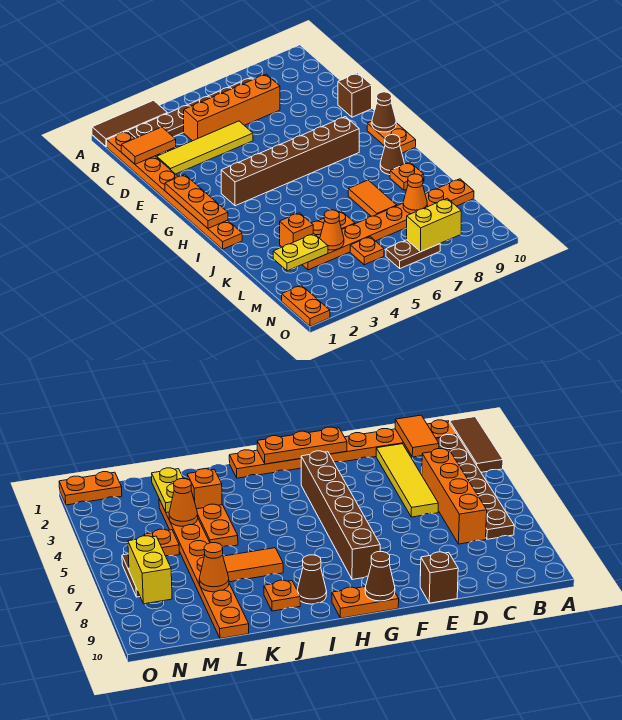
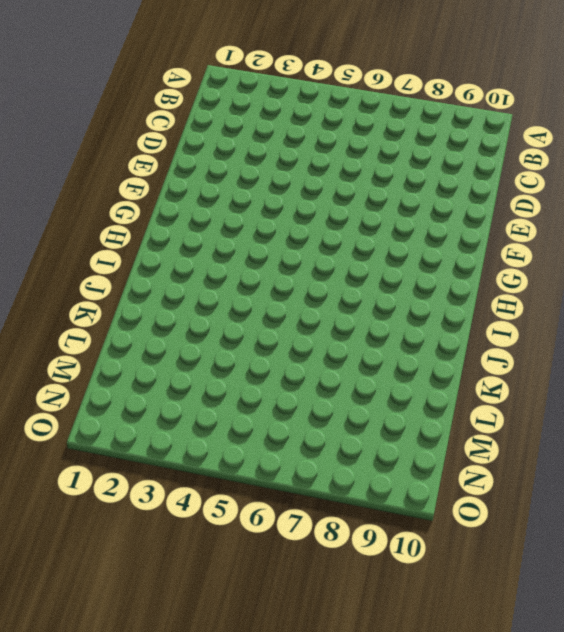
none -> brown 1x3 tile [92,100,167,147]
none -> orange 1x8 plate [107,131,242,249]
none -> brown 1x6 plate [128,77,254,138]

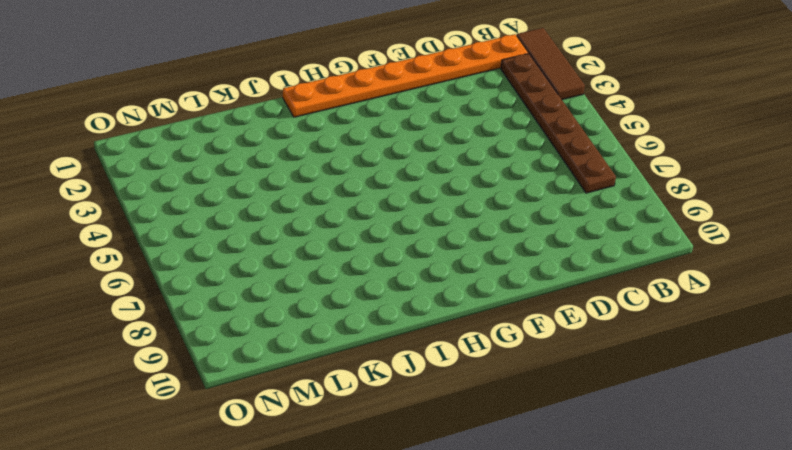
none -> orange 1x4 brick [184,74,280,141]
none -> yellow 1x4 tile [157,121,253,174]
none -> brown 1x1 brick [338,73,372,117]

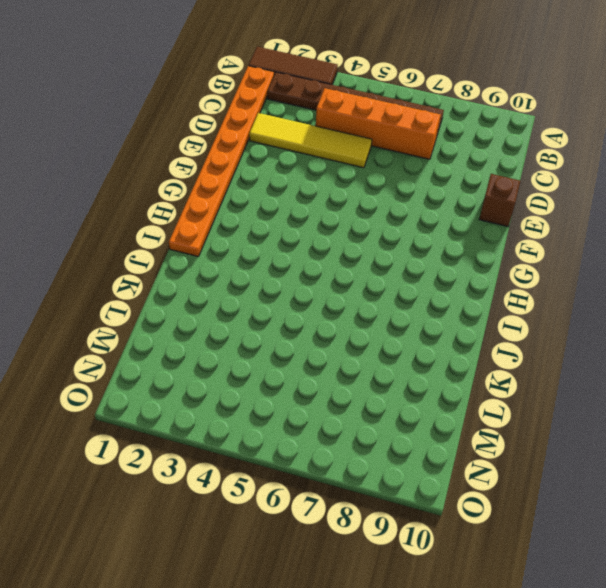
none -> brown 1x6 brick [221,117,359,206]
none -> orange 1x2 plate [367,121,416,153]
none -> brown 1x1 cone [380,135,405,175]

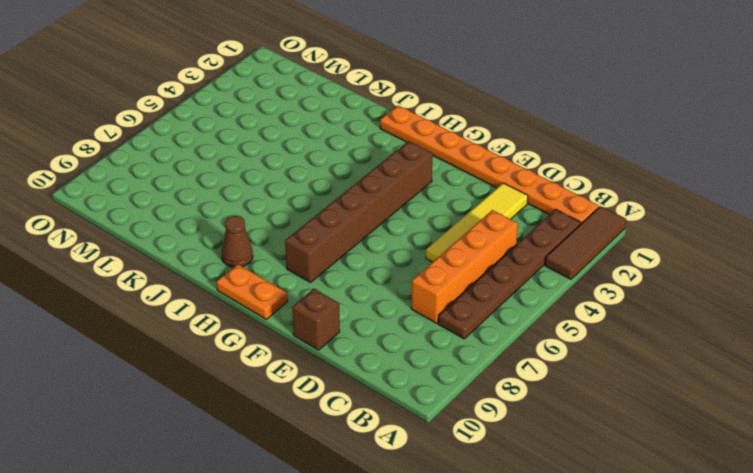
none -> orange 1x2 tile [348,180,397,216]
none -> orange 1x1 plate [390,162,424,190]
none -> orange 1x1 brick [280,213,313,247]

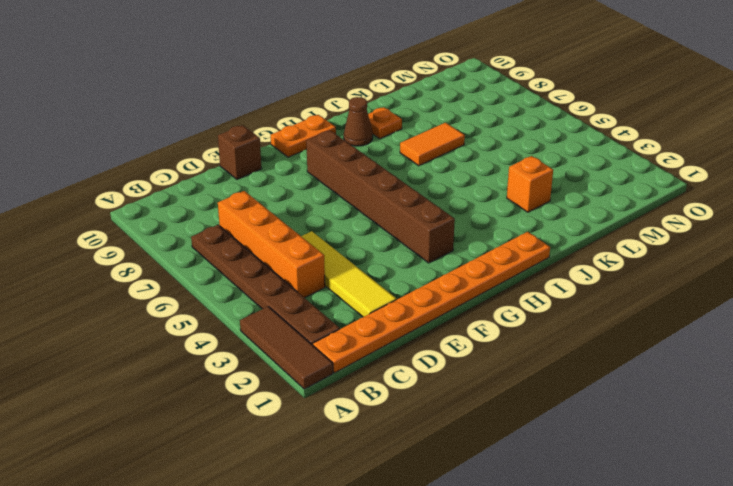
none -> orange 1x2 plate [312,211,355,238]
none -> orange 1x8 plate [302,179,474,270]
none -> orange 1x1 plate [350,237,384,265]

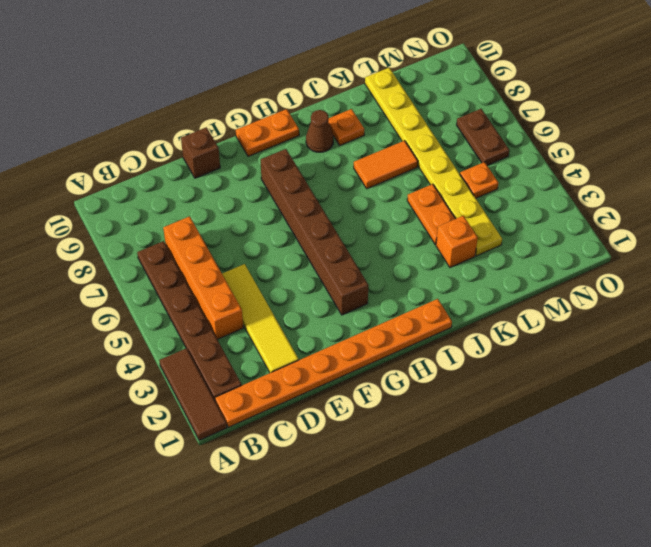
yellow 1x8 plate [365,68,502,256] -> orange 1x8 plate [302,179,474,270]
none -> orange 1x2 plate [282,285,330,326]
none -> orange 1x2 tile [121,127,176,164]
none -> orange 1x3 plate [165,175,228,228]

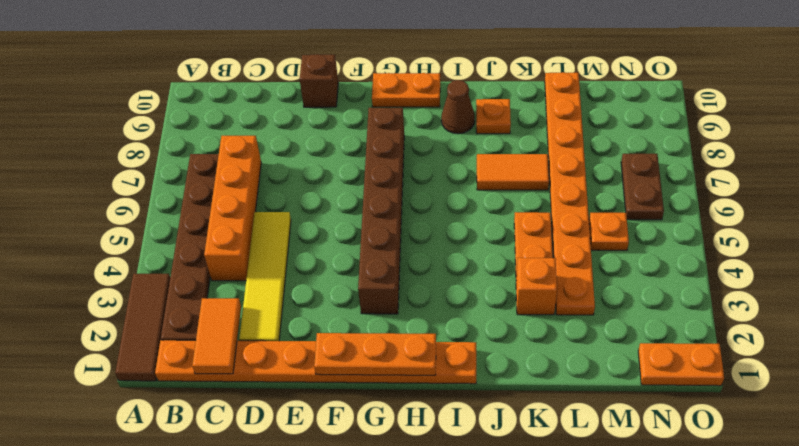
none -> brown 1x1 cone [372,92,396,132]
none -> yellow 1x2 plate [273,234,328,271]
none -> orange 1x1 cone [320,210,344,250]

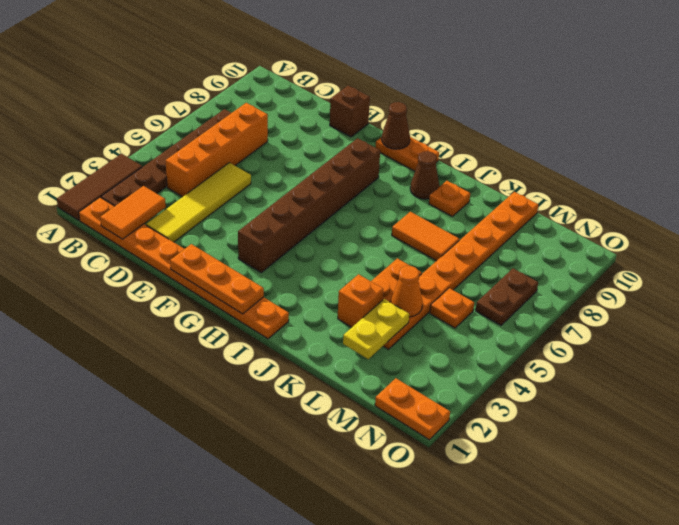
none -> orange 1x1 cone [403,174,427,214]
none -> yellow 1x2 brick [407,198,461,252]

